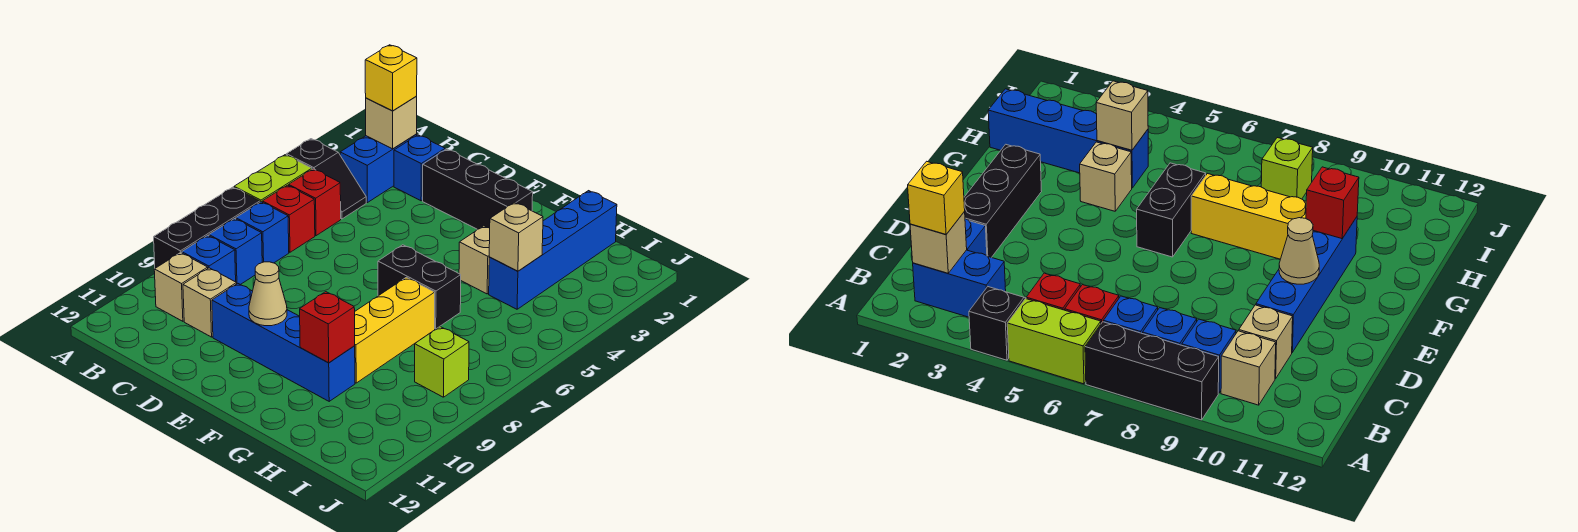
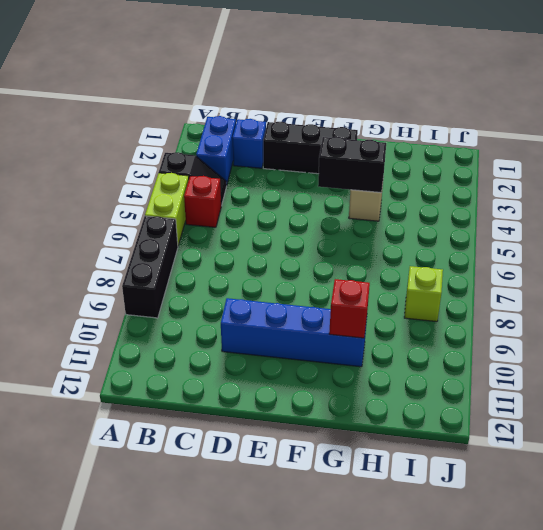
black 1x2 brick [318,137,386,193] -> black 1x2 brick moved to [378,245,461,329]
none -> red 1x1 brick [262,185,315,252]
none -> blue 1x1 brick [236,202,289,263]
none -> blue 1x1 brick [209,219,262,285]

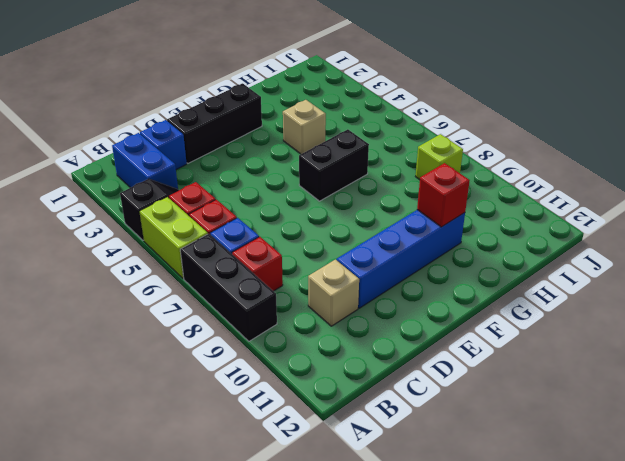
red 1x1 brick [232,237,283,291] -> blue 1x1 brick [209,219,262,285]
none -> blue 1x1 brick [182,235,236,282]
none -> tan 1x1 brick [154,253,208,321]
none -> yellow 1x3 brick [355,277,435,383]

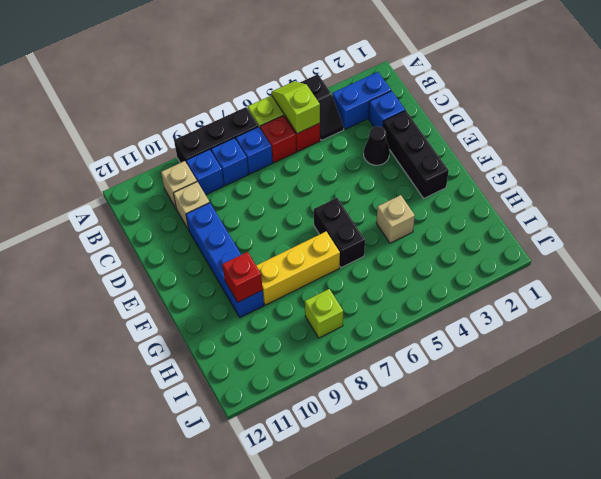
lime 1x2 slope [271,81,320,133] -> none
black 1x1 cone [364,126,390,165] -> none
none -> blue 1x4 brick [489,191,617,309]
none -> tan 1x1 brick [366,96,417,149]
none -> tan 1x1 cone [249,262,287,326]

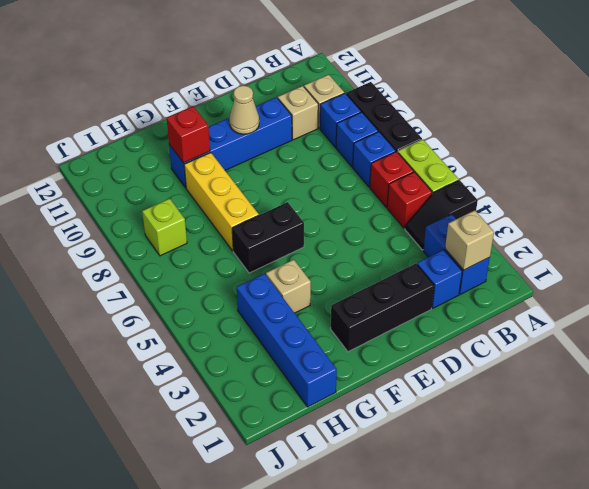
none -> tan 1x1 brick [489,202,543,271]
none -> yellow 1x1 brick [365,45,417,111]

